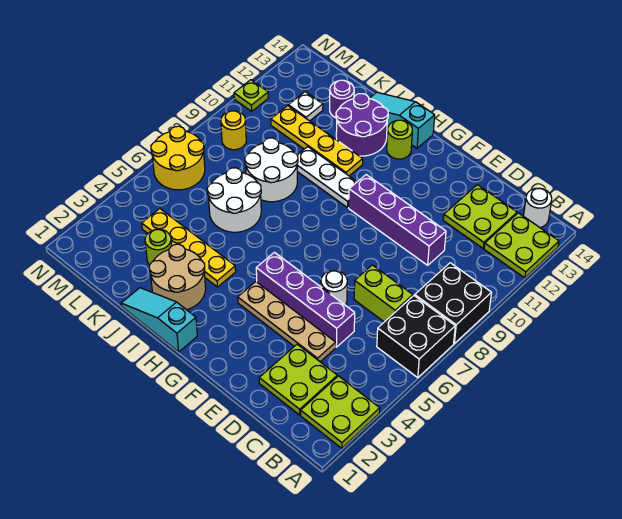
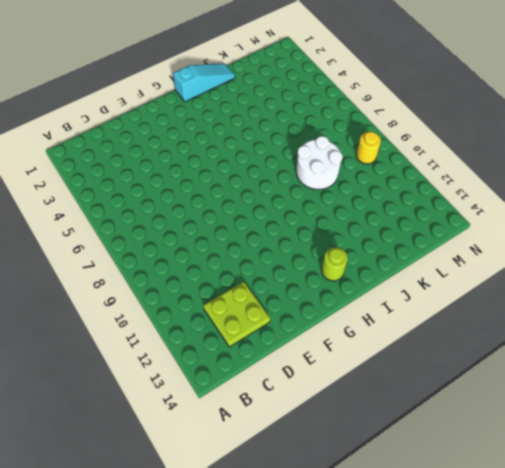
none -> lime 2x2 plate [301,376,380,448]
none -> black 2x2 brick [377,296,455,378]
none -> black 2x2 brick [415,263,491,343]

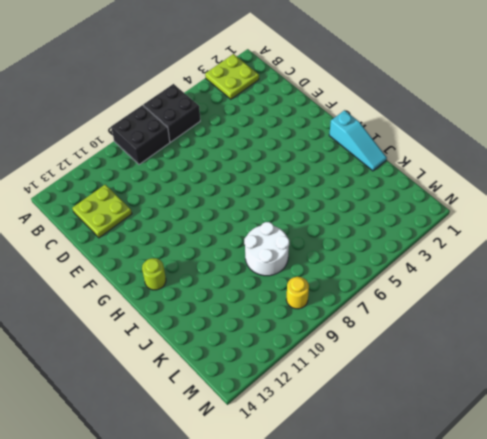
none -> lime 2x2 plate [484,213,559,278]
none -> white 1x1 round brick [524,188,552,227]
none -> lime 2x2 plate [259,344,337,415]

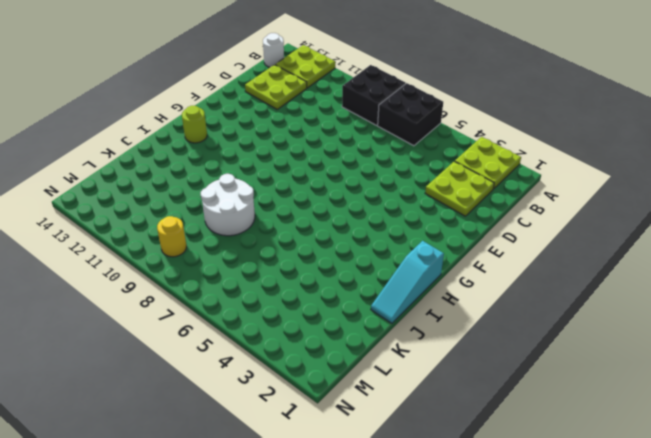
none -> lime 1x2 brick [354,265,413,322]
none -> tan 1x4 plate [238,282,336,362]
none -> purple 1x4 brick [256,252,355,347]

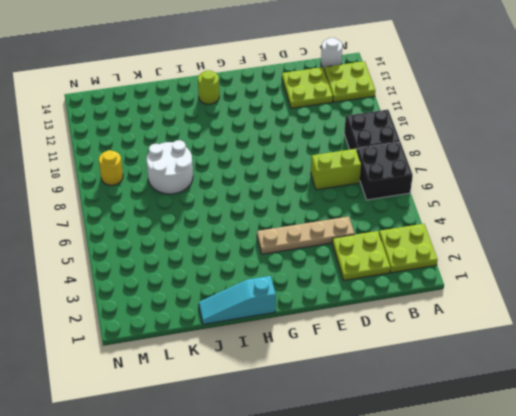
none -> purple 1x4 brick [256,252,355,347]
none -> purple 1x4 brick [349,175,446,265]
none -> white 1x1 round brick [321,270,347,305]

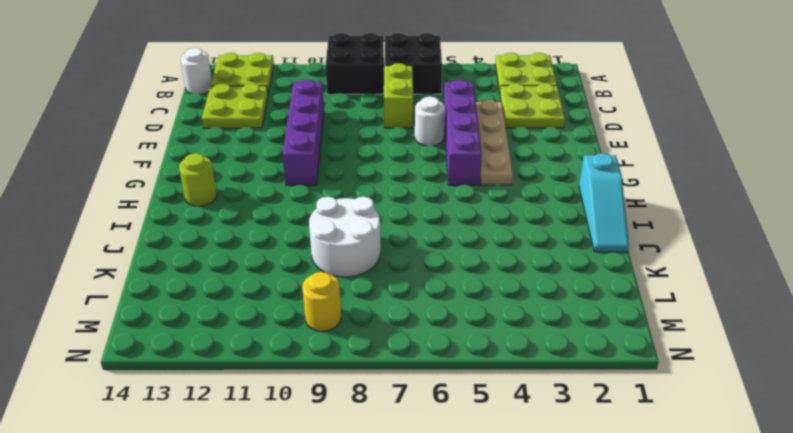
none -> white 1x3 plate [297,147,357,208]
none -> cyan 1x3 slope [370,92,435,148]
none -> tan 2x2 round brick [149,244,206,310]

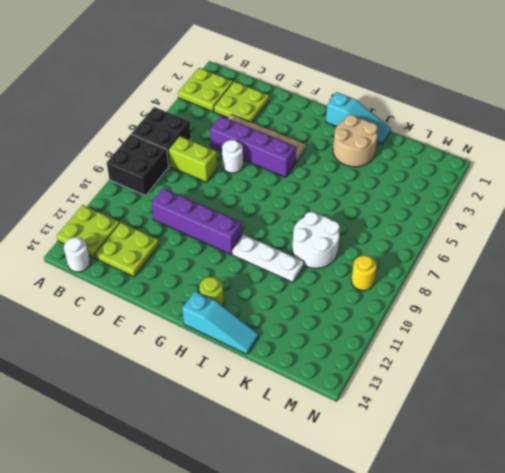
none -> yellow 1x4 plate [142,209,236,287]
none -> yellow 1x4 plate [271,106,363,176]
none -> purple 2x2 round brick [336,94,388,156]

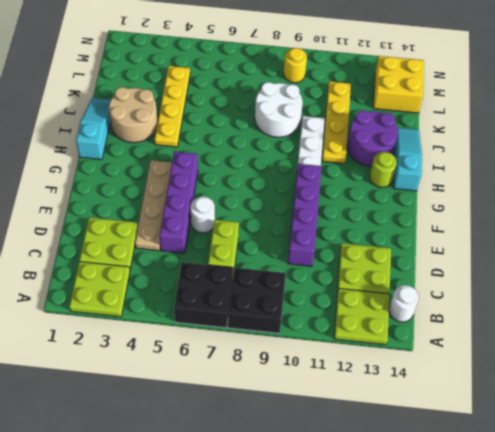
yellow 2x2 brick [373,56,424,113] -> none
none -> white 2x2 round brick [207,168,261,232]
none -> lime 1x1 round brick [145,229,172,265]
none -> purple 1x1 round brick [330,80,354,118]

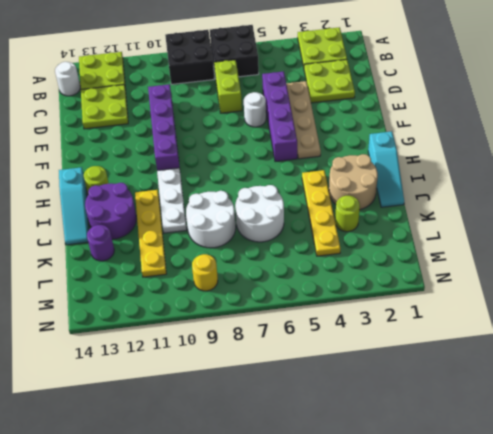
none -> white 1x1 plate [288,92,323,121]
none -> yellow 2x2 round brick [151,126,205,190]
none -> lime 1x1 plate [234,80,268,111]

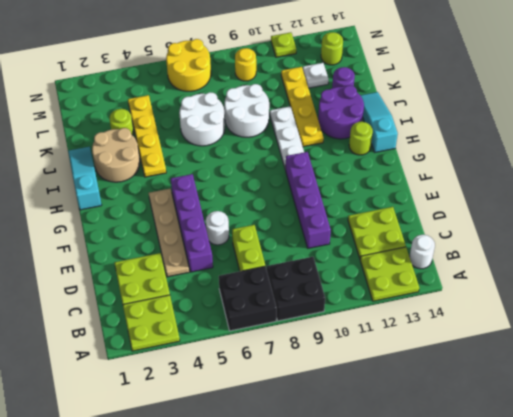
lime 1x1 round brick [321,32,343,65] -> none

